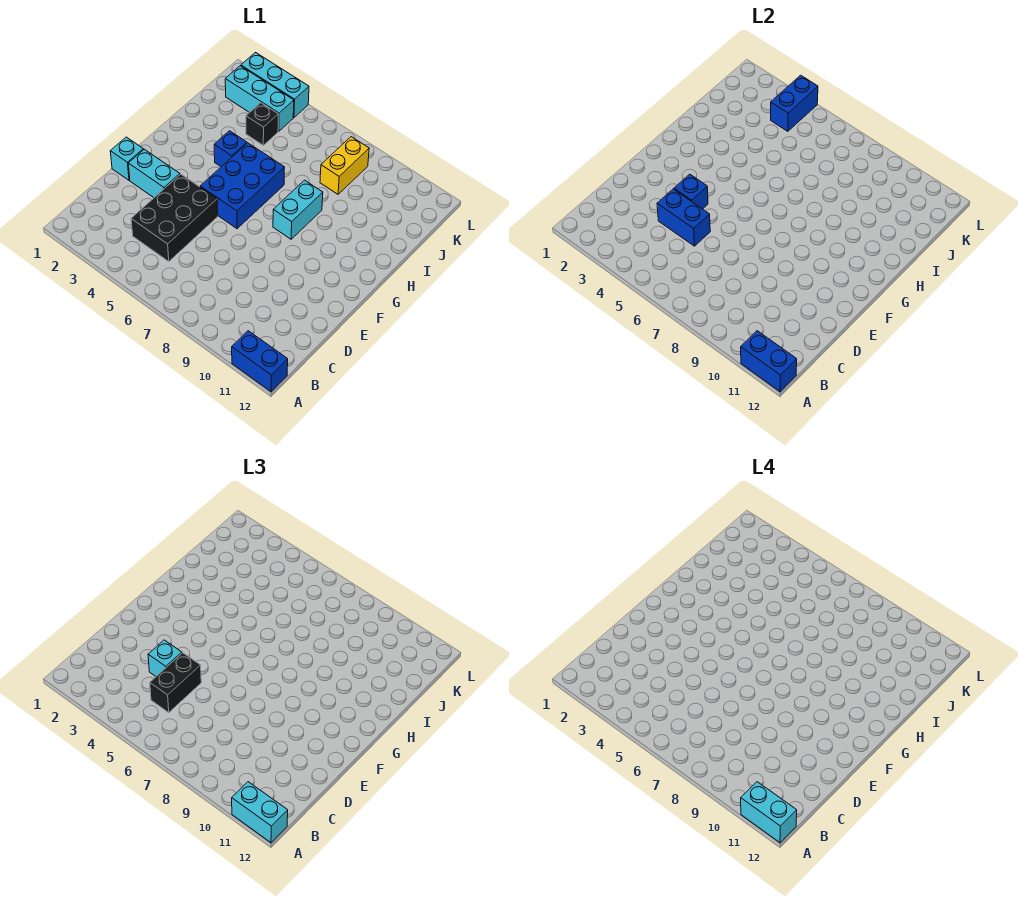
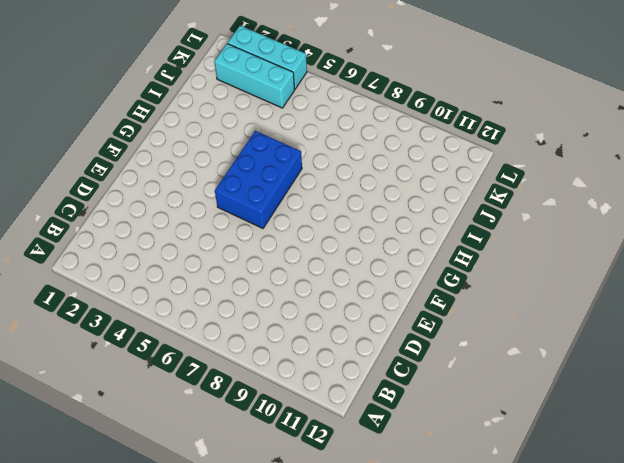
none -> blue 1x2 brick [232,331,288,392]
none -> black 2x3 brick [131,174,218,261]
none -> cyan 1x1 brick [110,137,143,180]

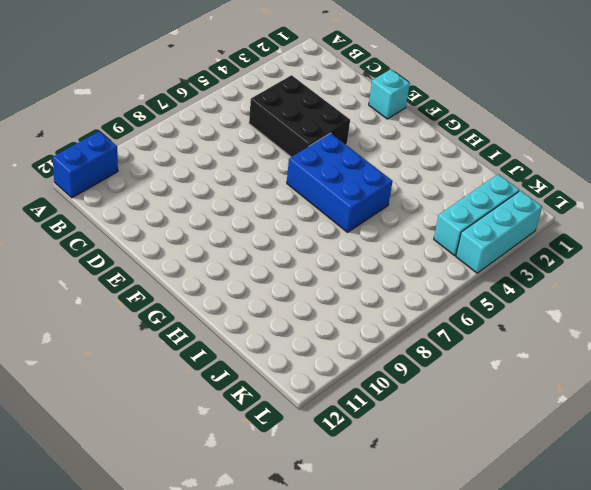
none -> cyan 1x2 brick [128,149,180,198]
none -> cyan 1x2 brick [273,180,323,239]
none -> blue 1x1 brick [214,131,247,167]

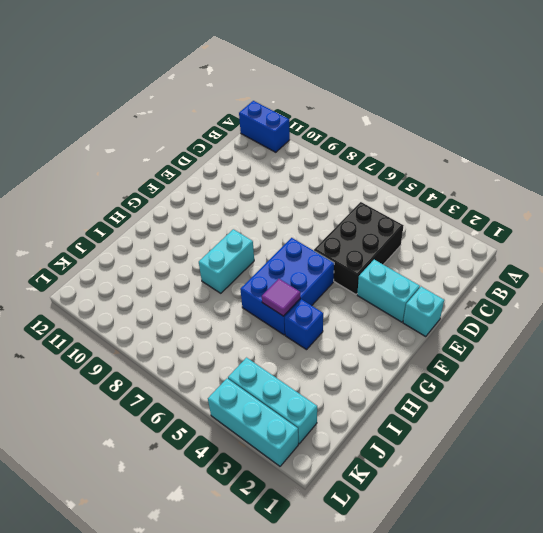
purple 1x1 tile [262,279,300,316] -> none
none -> black 1x1 brick [246,103,278,145]
none -> yellow 1x2 brick [320,137,369,194]
none -> blue 1x2 brick [741,331,797,392]

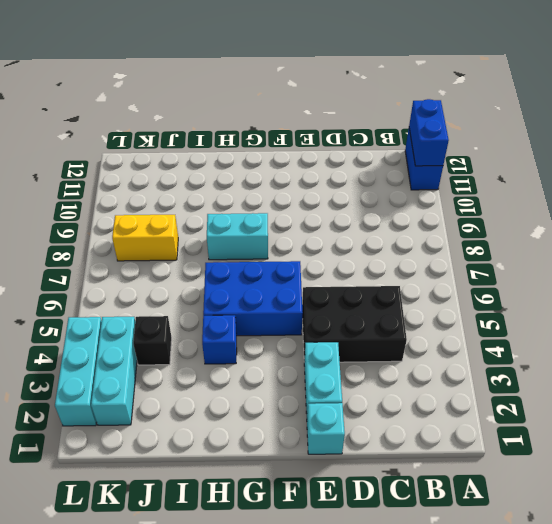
none -> blue 1x2 brick [657,189,710,246]
none -> blue 1x1 brick [674,174,708,209]
none -> blue 1x2 brick [771,75,818,131]

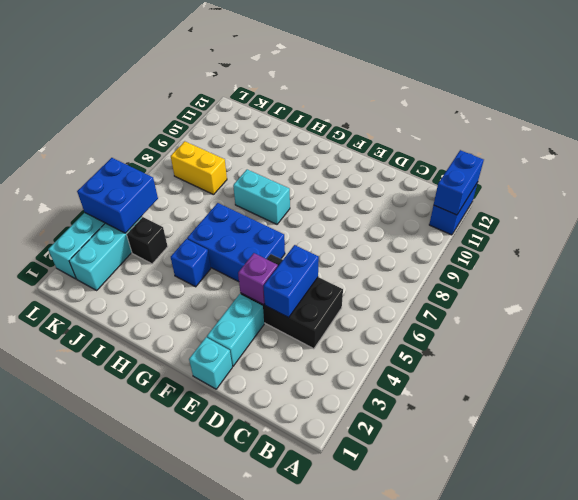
purple 1x1 brick [238,253,278,305] -> blue 1x1 brick [674,174,708,209]
blue 2x2 brick [77,158,158,233] -> blue 1x2 brick [771,75,818,131]
none -> cyan 1x2 brick [232,782,288,843]
none -> black 1x2 brick [150,653,201,712]
none -> cyan 1x1 brick [148,640,182,676]

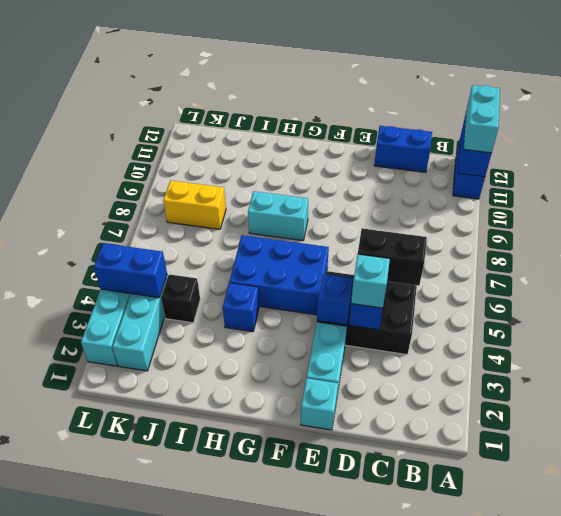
blue 1x2 brick [374,126,432,172] -> none
none -> cyan 1x2 brick [741,782,797,843]

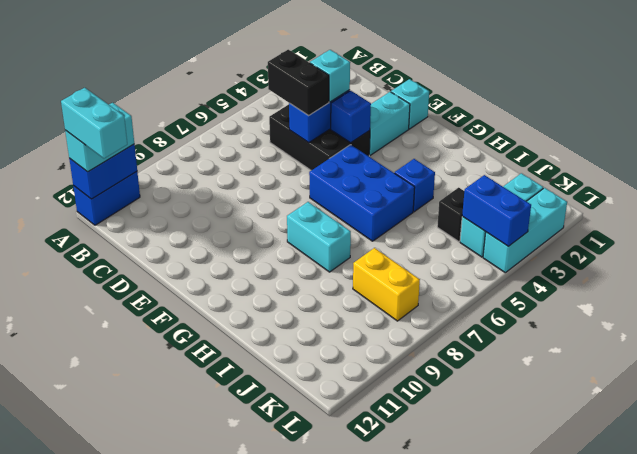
cyan 1x2 brick [61,88,127,158] -> cyan 1x2 brick turned to [741,782,797,843]

